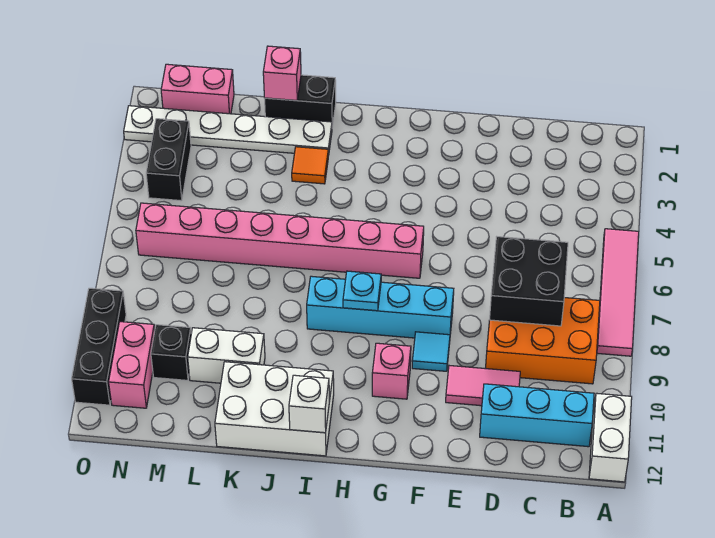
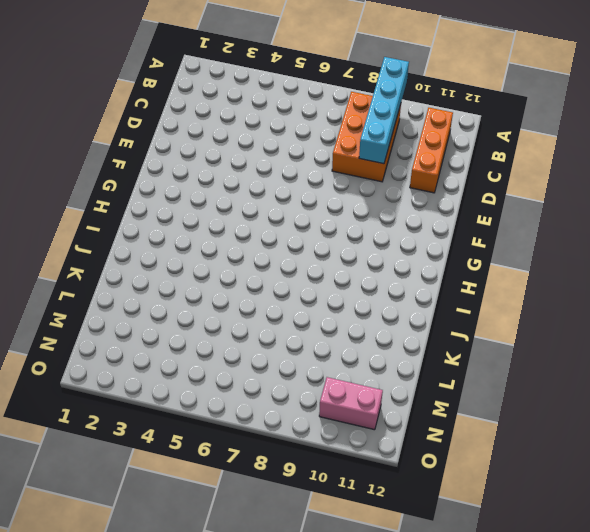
cyan 1x4 brick [359,57,409,164] -> cyan 1x4 brick moved to [307,276,454,338]
orange 1x3 brick [410,108,453,193] -> cyan 1x3 brick [480,384,594,447]
none -> pink 1x4 tile [597,229,639,356]
none -> white 1x2 brick [589,393,632,482]
none -> pink 1x2 tile [446,366,520,406]

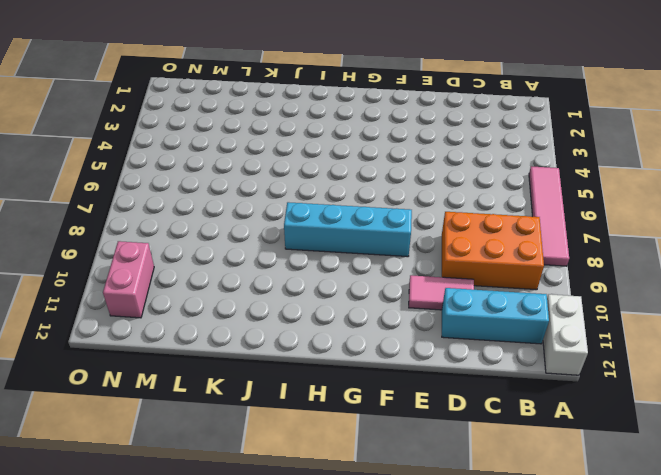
none -> cyan 1x1 tile [412,332,450,371]
none -> pink 1x8 brick [136,203,424,278]
none -> pink 1x1 brick [372,343,411,399]

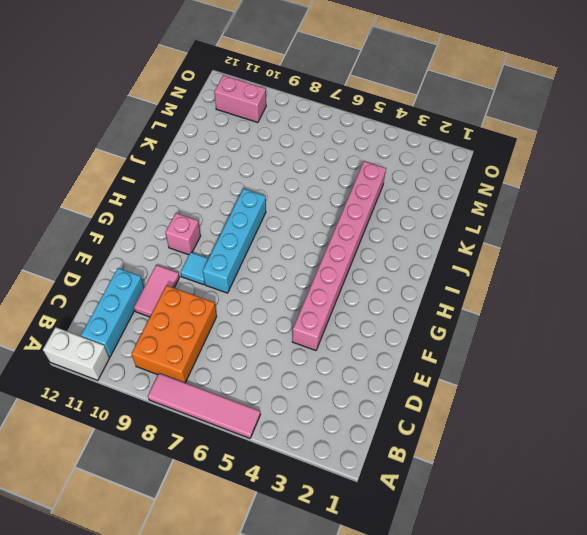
pink 1x8 brick [292,161,386,351] -> pink 1x8 brick moved to [136,203,424,278]
none -> white 2x3 brick [215,362,334,456]
none -> black 1x2 brick [265,75,336,127]
none -> white 1x6 plate [124,106,332,156]

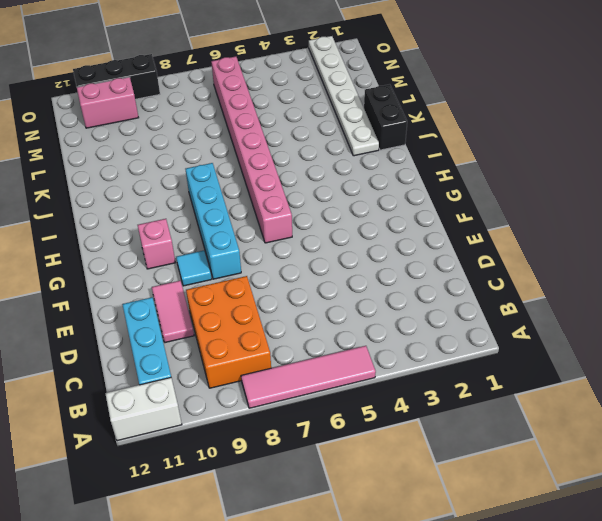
none -> white 2x3 brick [215,362,334,456]
none -> orange 1x1 tile [292,147,328,184]
none -> white 1x2 brick [188,328,265,383]

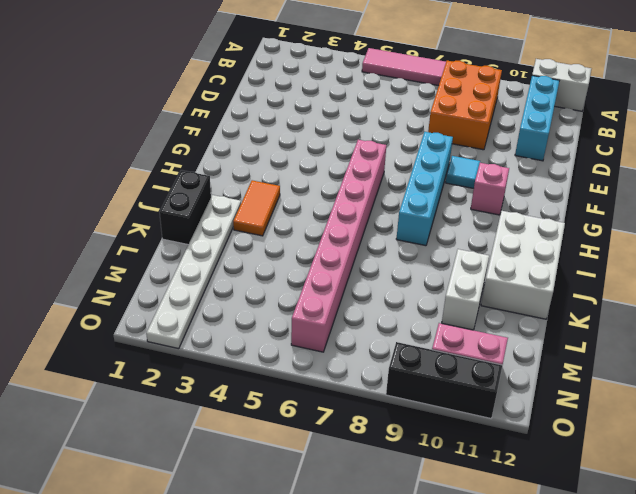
orange 1x2 tile [233,180,280,236] -> orange 1x1 tile [292,147,328,184]
none -> pink 1x2 tile [446,366,520,406]
none -> pink 1x2 brick [161,64,234,114]
none -> black 1x1 brick [151,325,191,380]

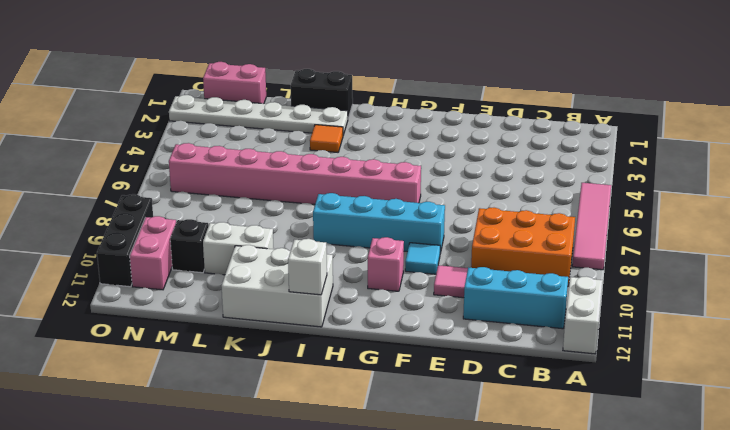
none -> black 1x2 brick [146,119,191,201]
none -> black 2x2 brick [490,237,568,326]
none -> cyan 1x1 plate [343,271,381,311]

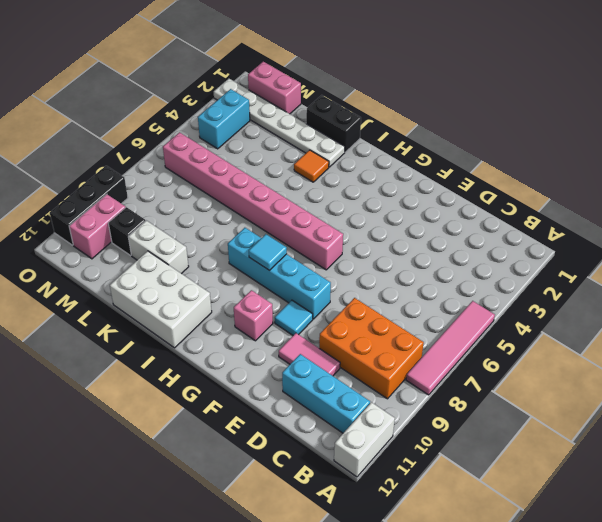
cyan 1x1 tile [249,234,287,271] -> cyan 1x1 plate [343,271,381,311]
cyan 1x2 brick [198,89,250,149] -> black 1x2 brick [146,119,191,201]
none -> black 2x2 brick [490,237,568,326]
none -> white 1x1 brick [289,375,329,433]
none -> pink 1x1 brick [263,46,301,100]

